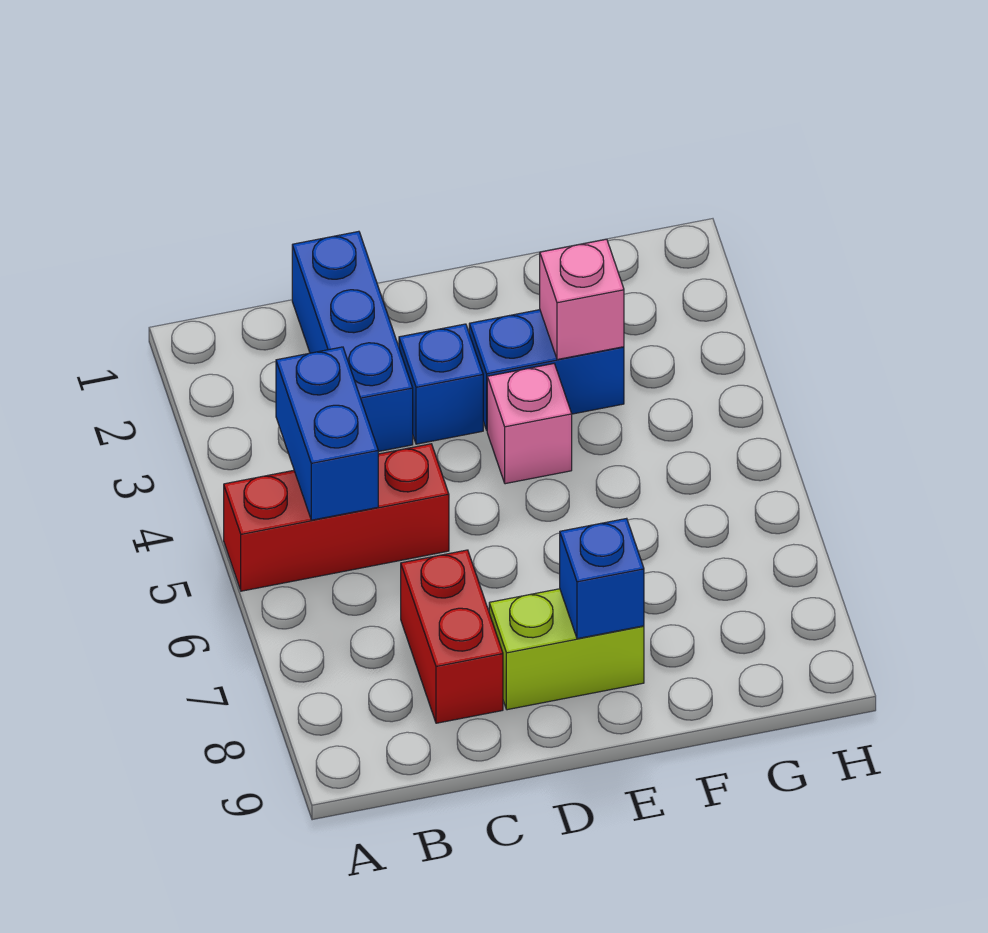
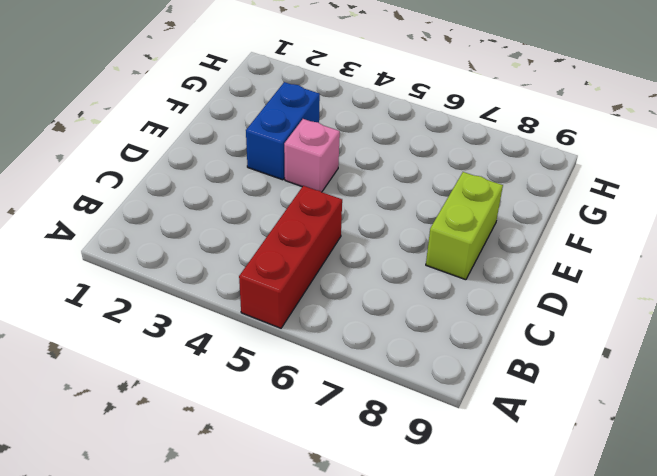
none -> blue 1x3 brick [292,231,413,452]
none -> red 1x2 brick [401,550,503,723]

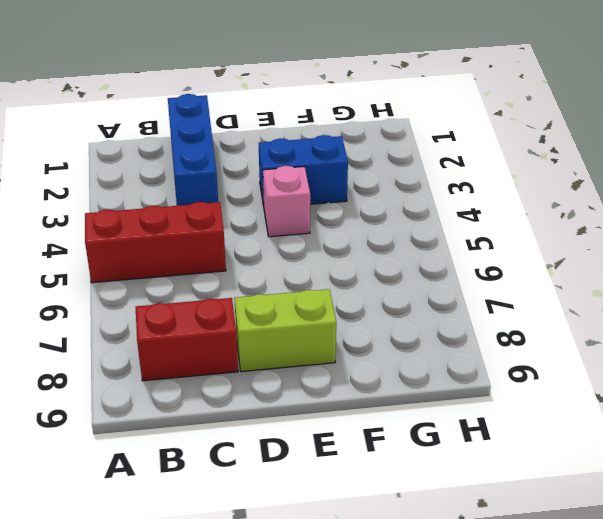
red 1x2 brick [136,298,238,381] -> red 1x2 brick turned to [401,550,503,723]
none -> blue 1x1 brick [399,324,483,444]
none -> blue 1x2 brick [276,347,378,520]

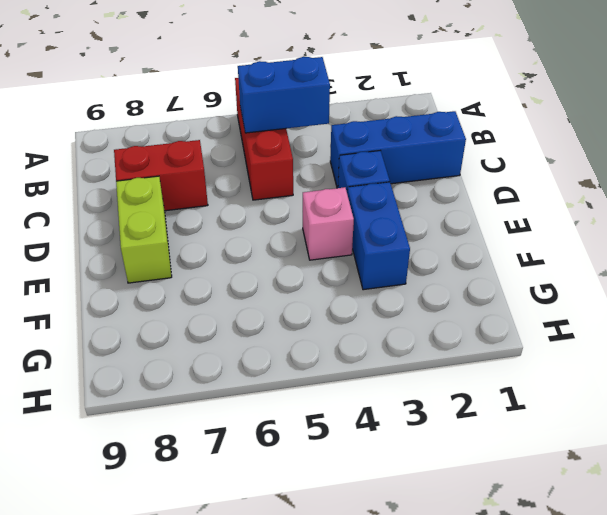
none -> blue 1x1 brick [560,518,644,639]
none -> pink 1x1 brick [540,239,624,360]

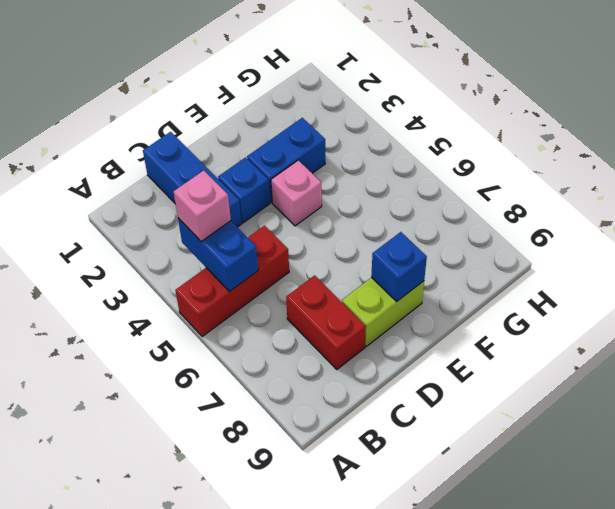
pink 1x1 brick [174,170,231,242] -> pink 1x1 brick moved to [540,239,624,360]

